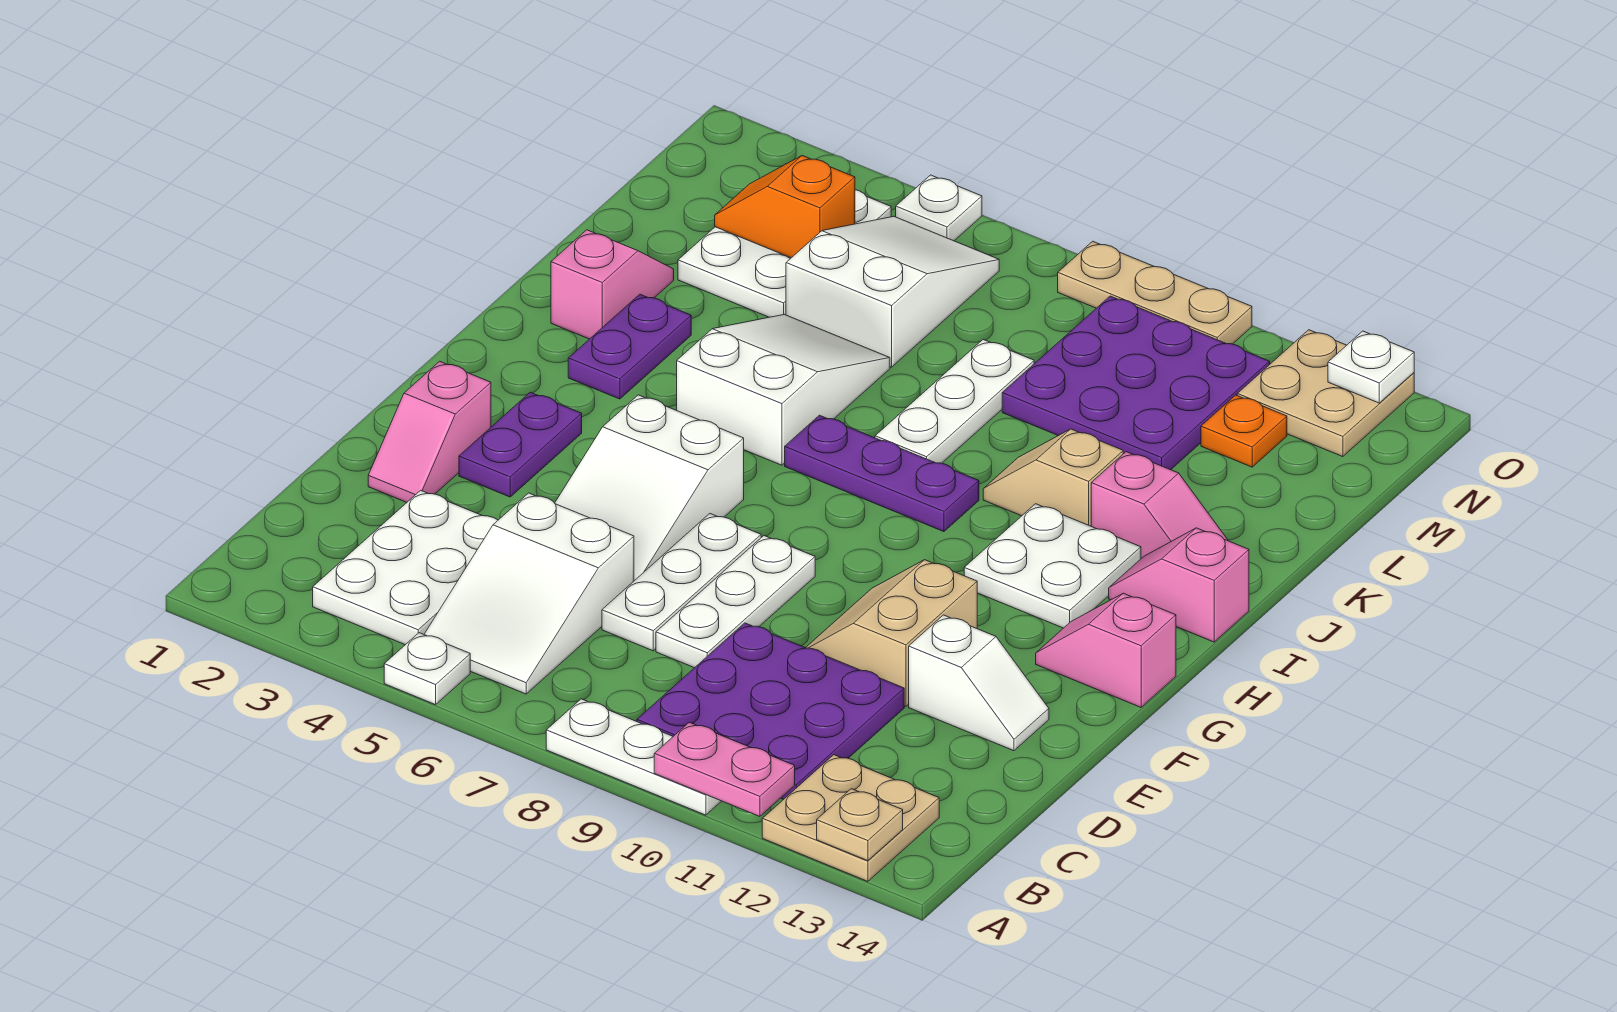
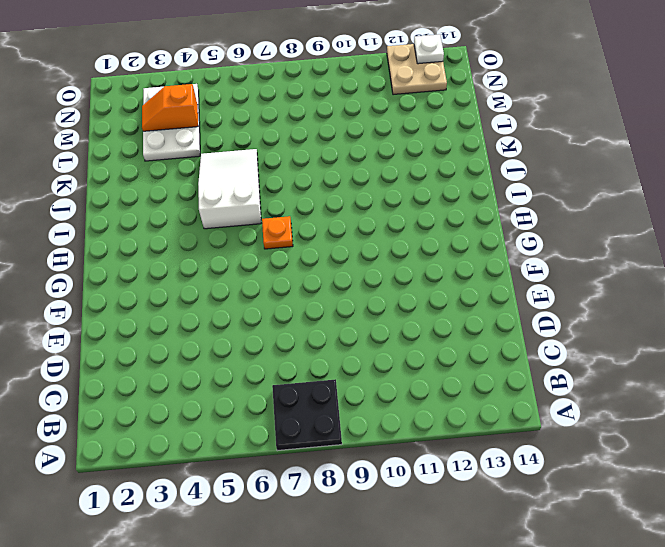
black 2x2 plate [272,379,342,451] -> white 1x3 plate [546,699,721,815]
orange 1x1 plate [262,216,293,249] -> orange 1x1 plate moved to [1201,395,1287,467]
none -> white 1x1 plate [384,633,470,705]
none -> tan 2x2 plate [762,755,939,881]
none -> white 2x3 plate [313,490,498,645]
none -> white 2x3 slope [424,493,634,694]

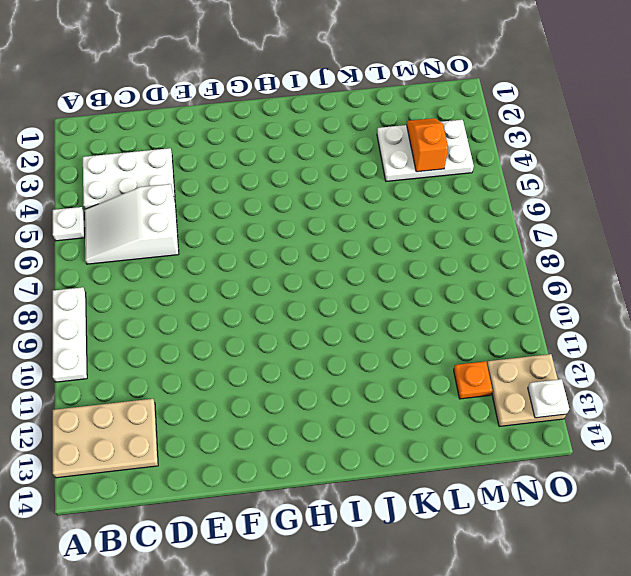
tan 2x3 plate [53,399,158,478] -> tan 2x2 plate [762,755,939,881]
none -> purple 3x3 plate [637,623,904,799]
none -> white 1x3 plate [602,514,761,651]
none -> white 1x3 plate [656,536,815,668]
none -> pink 1x2 slope [368,361,491,502]

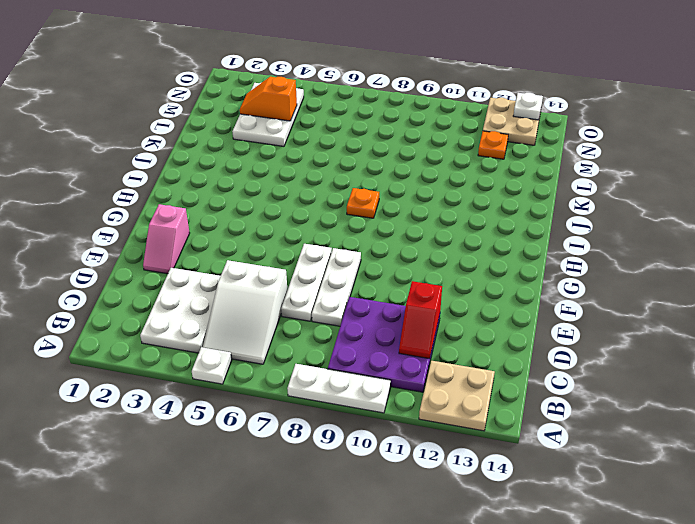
red 1x2 slope [399,281,442,359] -> none
orange 1x1 plate [347,188,379,218] -> purple 1x3 plate [785,415,979,532]
none -> white 2x3 slope [555,395,744,581]
none -> tan 2x2 slope [806,560,977,706]
none -> white 1x2 slope [909,615,1049,751]
none -> purple 1x2 plate [459,392,582,497]

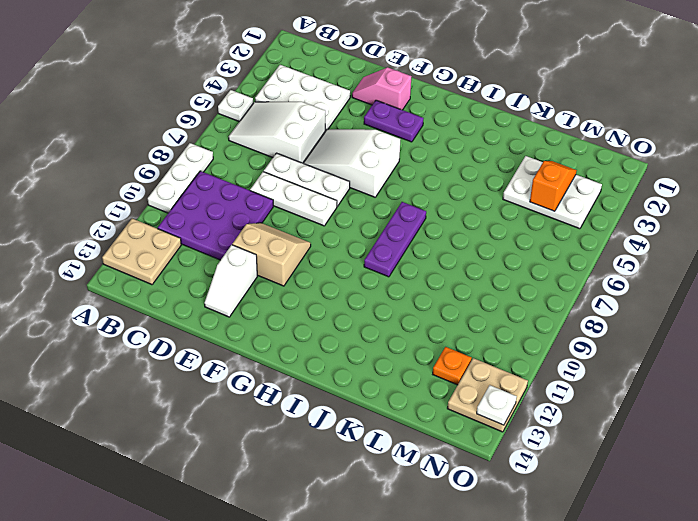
none -> pink 1x2 slope [1036,593,1176,707]
none -> white 2x2 plate [964,504,1141,628]
none -> purple 1x2 plate [568,294,691,399]
none -> white 2x3 slope [677,314,890,465]

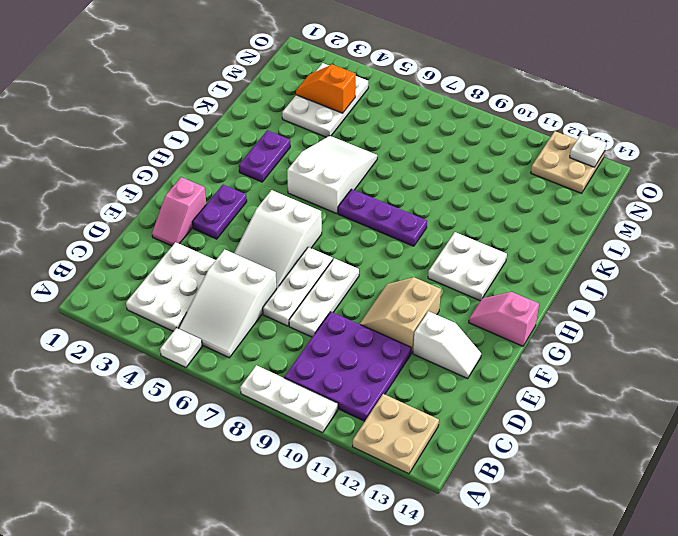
none -> pink 1x2 slope [1109,528,1249,642]
none -> pink 1x2 slope [551,230,674,339]
none -> white 1x3 plate [875,340,1034,463]
none -> tan 1x2 slope [983,429,1123,526]

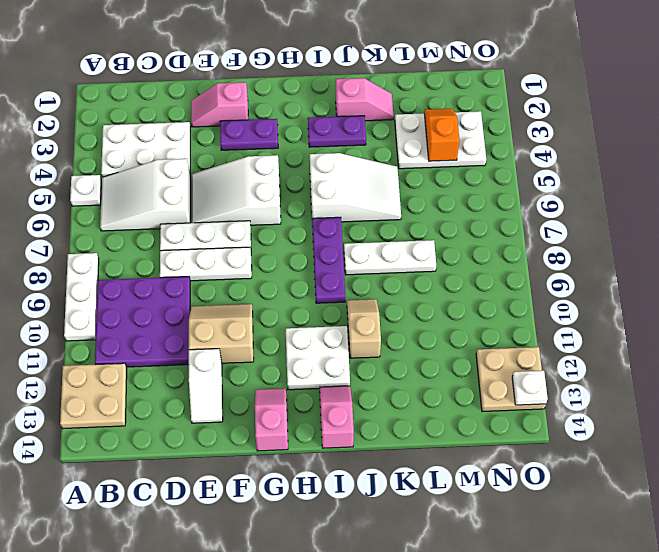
none -> pink 1x2 slope [1091,452,1228,558]
none -> white 2x3 slope [786,216,999,367]
none -> purple 3x3 plate [1002,296,1270,470]
none -> orange 1x1 plate [1201,395,1287,467]

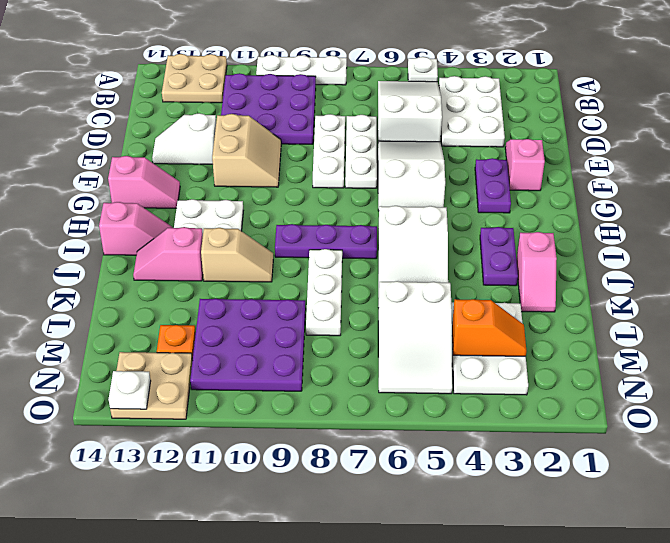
none -> white 1x1 plate [896,175,982,241]
none -> tan 1x3 plate [1058,241,1252,344]
none -> pink 1x2 plate [654,722,795,816]
none -> tan 1x1 plate [817,789,903,861]

